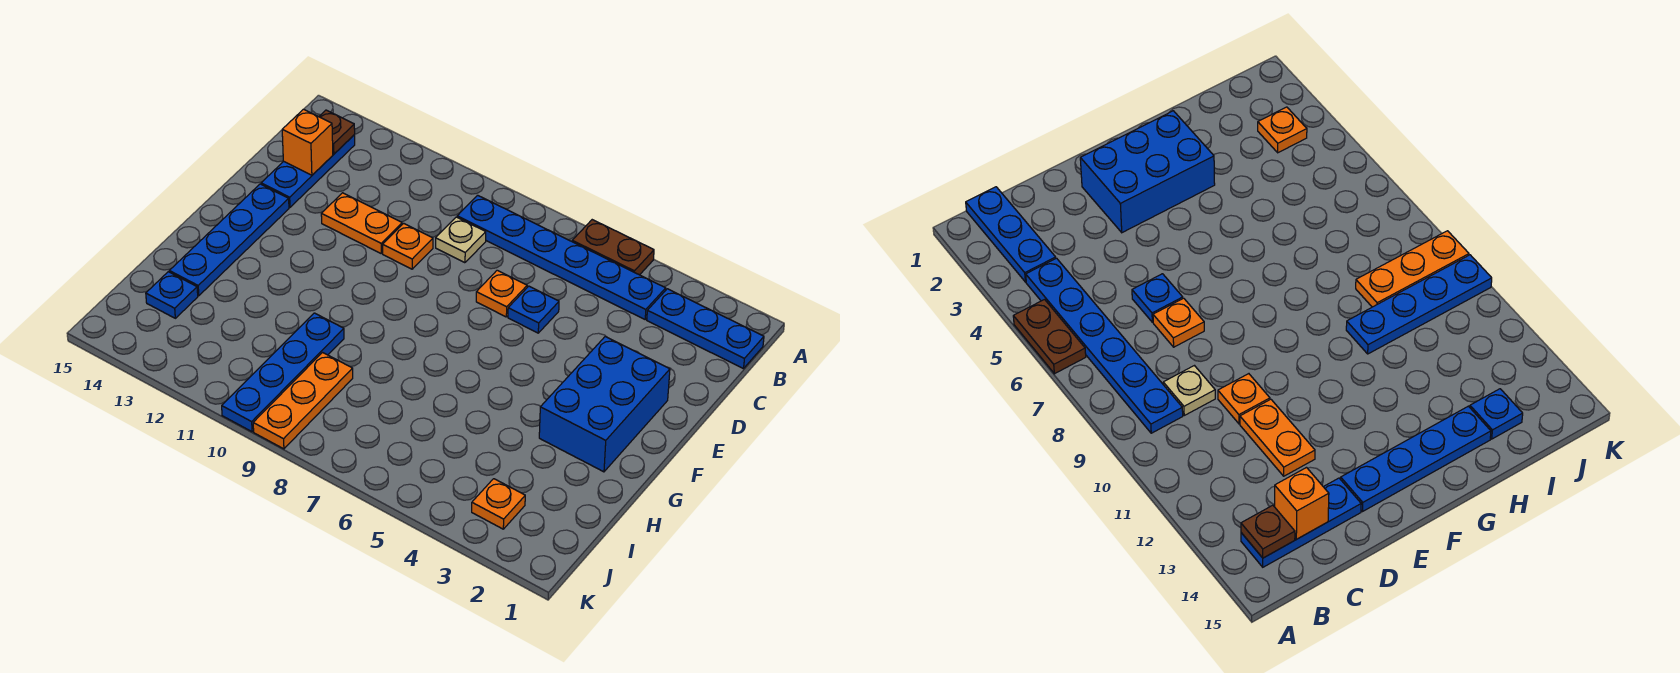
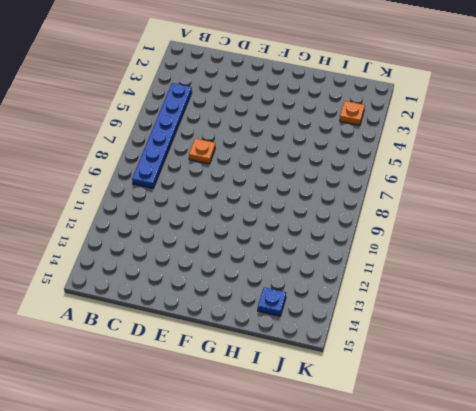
none -> brown 1x2 plate [572,220,654,275]
none -> blue 1x3 plate [647,289,764,369]
none -> blue 1x3 plate [261,135,355,207]

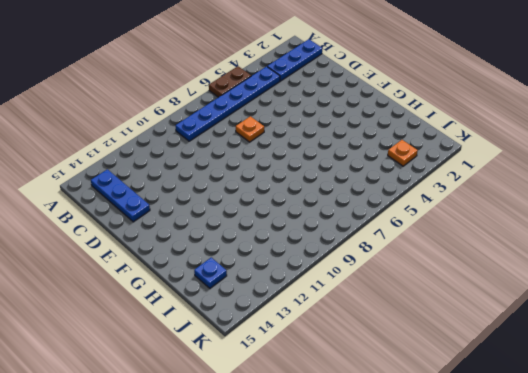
none -> tan 1x1 plate [436,217,486,263]
none -> blue 1x1 plate [508,286,559,333]
none -> orange 1x1 plate [383,223,433,269]

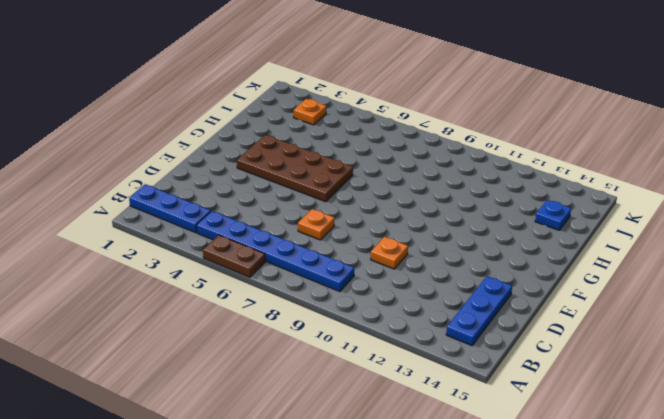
brown 2x4 plate [237,135,353,202] -> blue 2x3 brick [539,337,670,472]
none -> tan 1x1 plate [436,217,486,263]
none -> blue 1x1 plate [508,286,559,333]
none -> orange 1x2 plate [321,193,402,253]

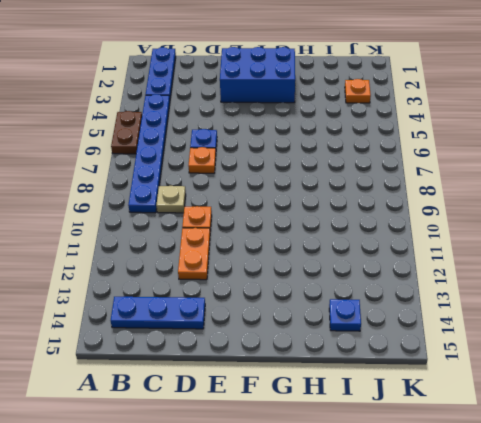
none -> blue 1x4 plate [169,184,289,296]
none -> blue 1x4 plate [222,313,344,432]
none -> orange 1x3 plate [253,353,353,449]

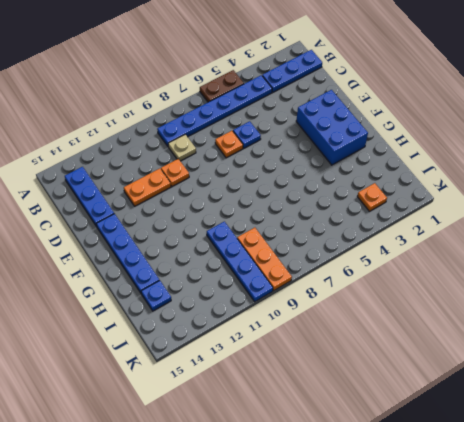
none -> brown 1x1 plate [319,110,355,154]
none -> orange 1x1 brick [282,109,333,175]

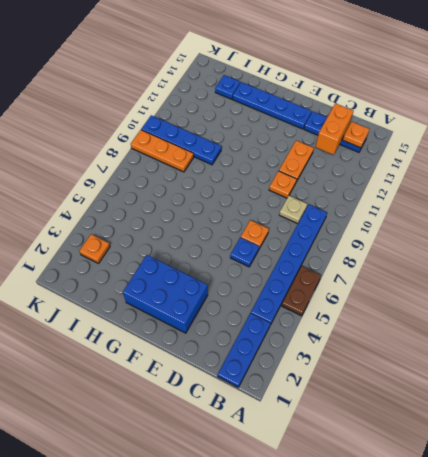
orange 1x1 plate [343,122,369,148] -> brown 1x1 plate [319,110,355,154]
orange 1x2 brick [316,103,353,155] -> orange 1x1 brick [282,109,333,175]

